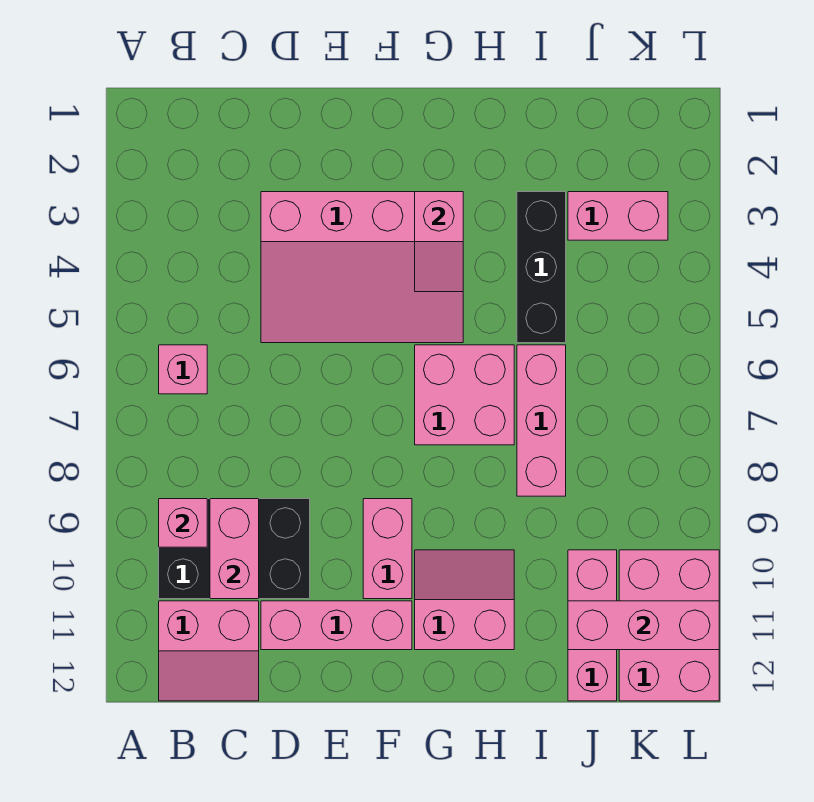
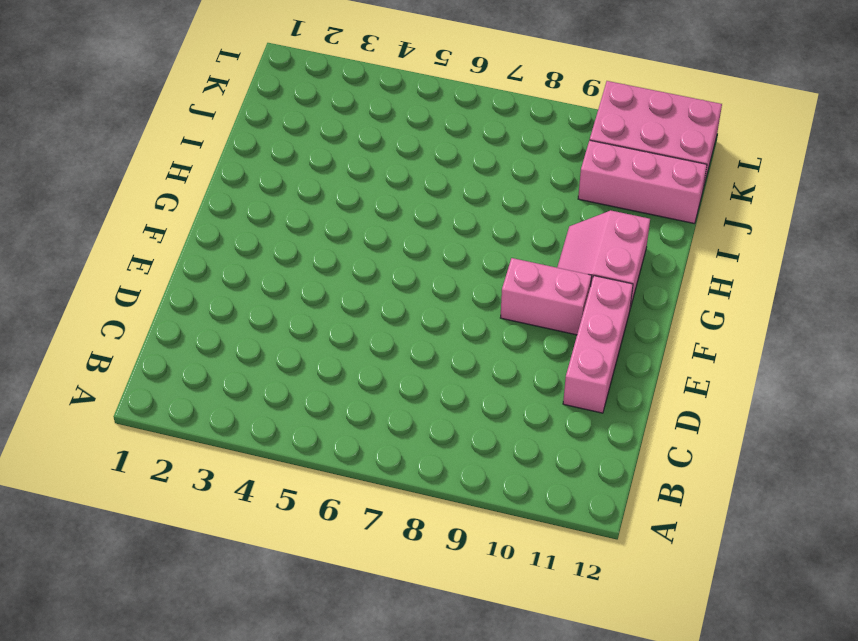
none -> pink 1x1 brick [159,345,207,394]
none -> black 2x3 brick [159,499,310,599]
none -> pink 2x2 slope [159,601,259,701]

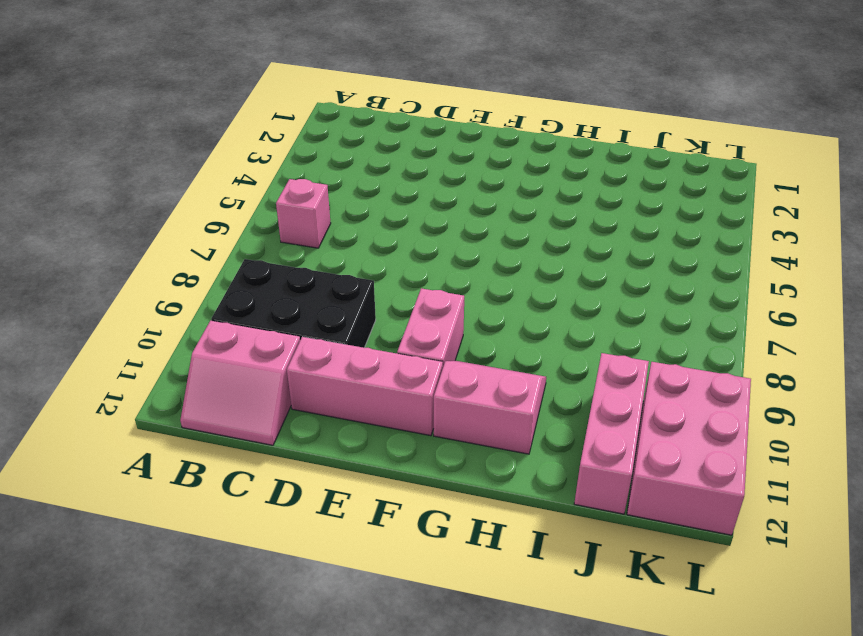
none -> pink 3x4 slope [261,192,463,343]
none -> pink 2x2 brick [415,345,514,445]
none -> black 1x3 brick [517,192,566,343]

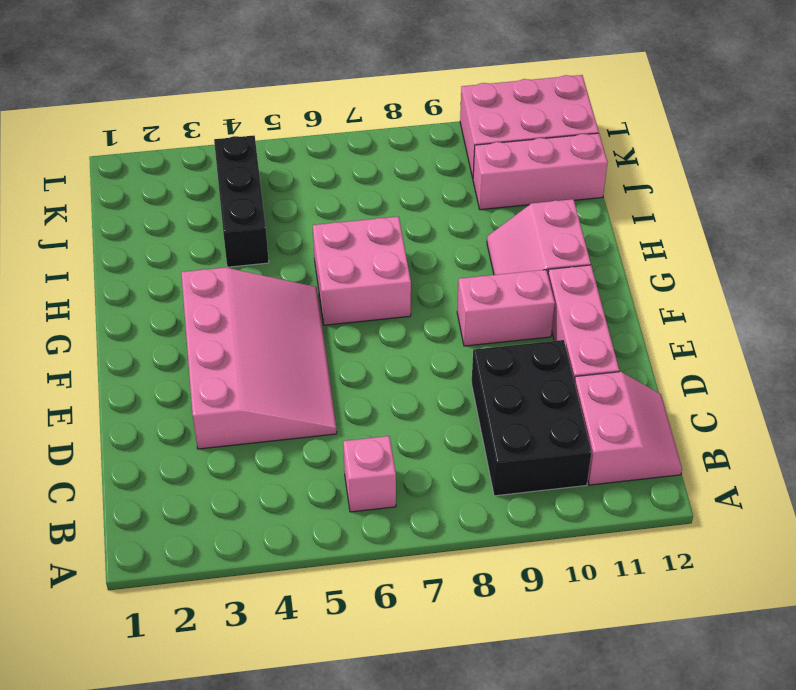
black 1x3 brick [214,136,269,267] -> black 1x3 brick turned to [517,192,566,343]
none -> pink 1x3 brick [517,345,566,496]
none -> pink 1x2 brick [568,192,668,240]
none -> pink 1x1 brick [159,499,207,547]

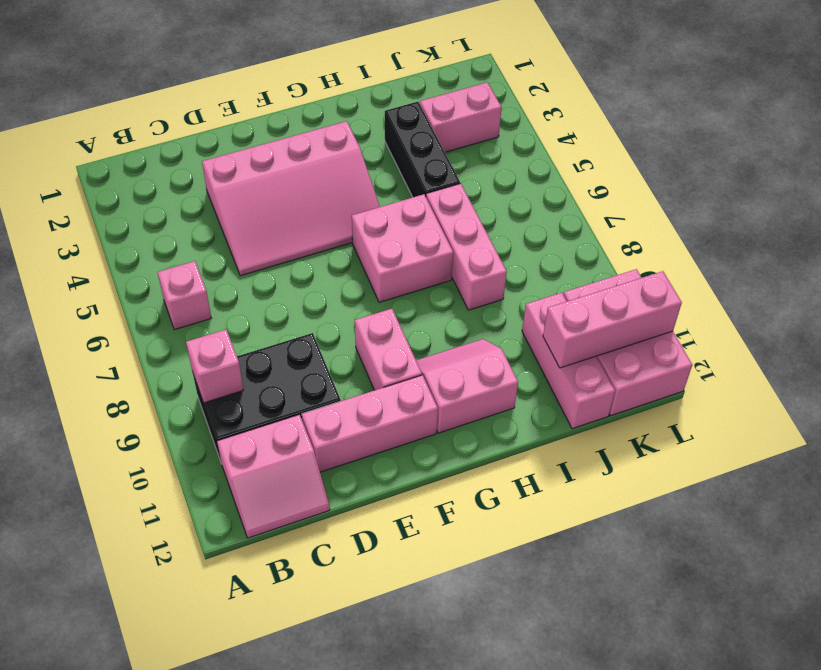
none -> pink 1x2 brick [210,499,259,599]
none -> pink 1x2 slope [415,192,463,292]

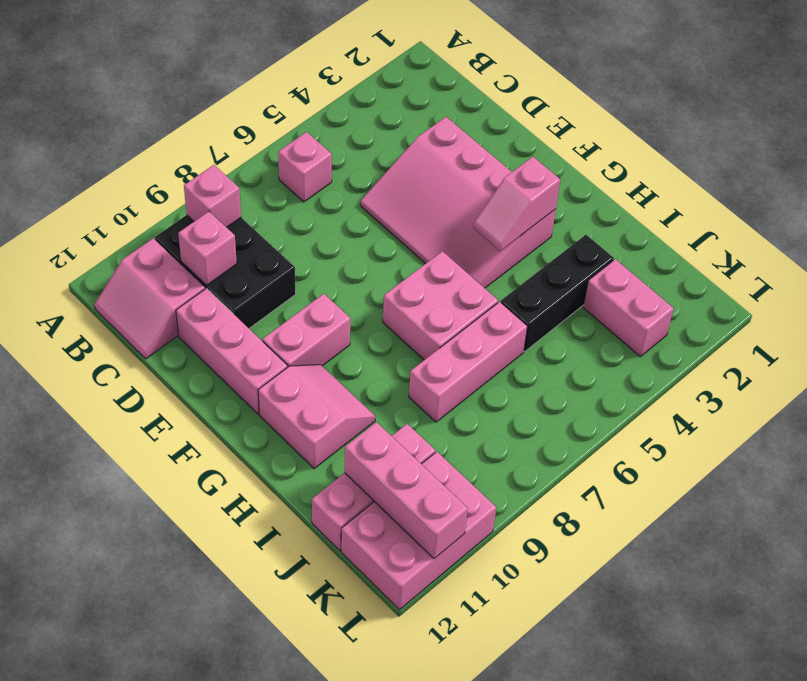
pink 1x1 brick [178,212,237,285] -> pink 1x2 brick [210,499,259,599]

